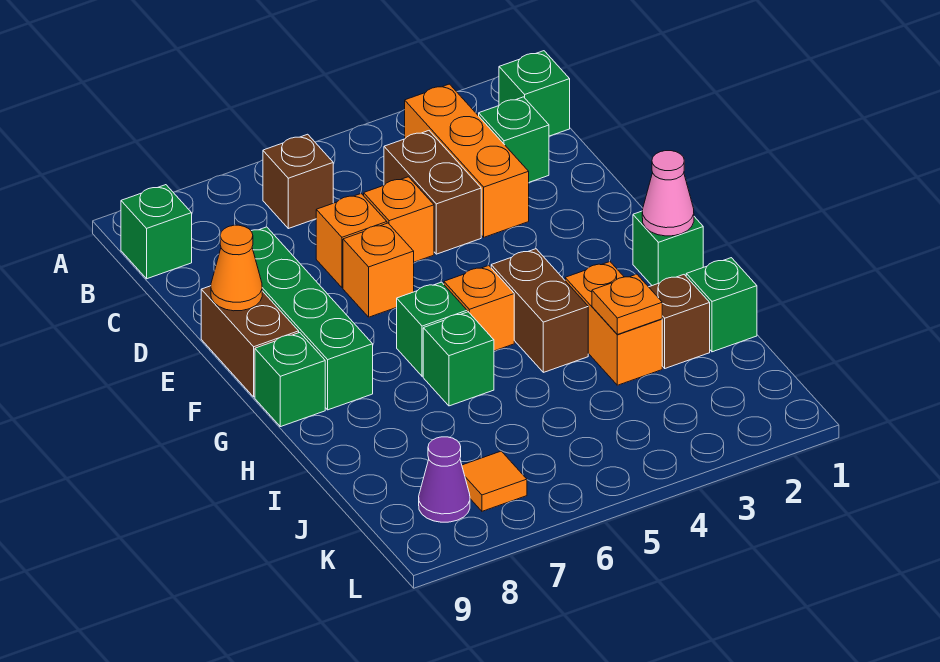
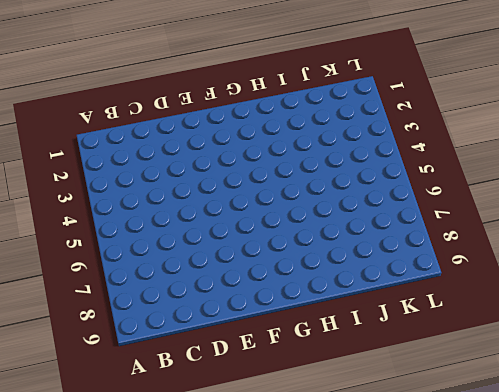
none -> green 1x1 brick [499,51,570,136]
none -> orange 1x3 brick [405,84,529,237]
none -> brown 1x1 brick [263,134,333,229]

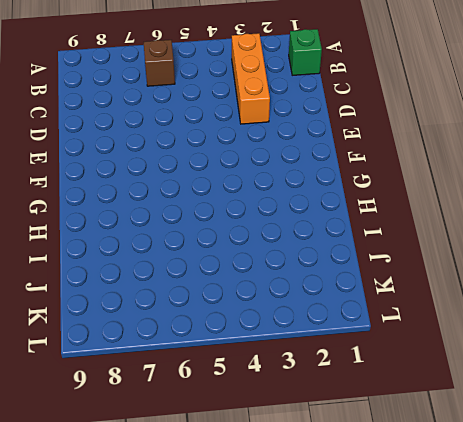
none -> green 1x1 brick [121,185,192,279]
none -> green 1x1 brick [479,97,549,182]
none -> brown 1x2 brick [384,131,481,254]

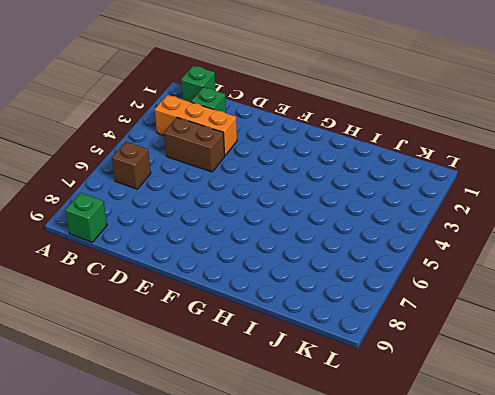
none -> orange 1x1 brick [364,177,434,262]
none -> orange 1x1 brick [316,194,387,288]
none -> green 1x4 brick [251,227,373,410]

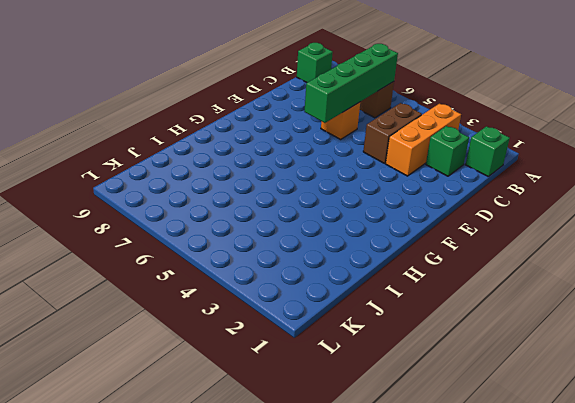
green 1x4 brick [304,44,398,123] -> green 1x4 brick moved to [251,227,373,410]
none -> orange 1x1 brick [364,177,434,262]
none -> orange 1x1 brick [343,223,414,317]
none -> brown 1x2 brick [201,286,299,397]

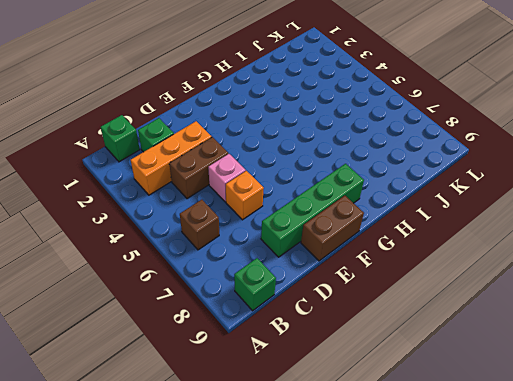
pink 1x1 brick [208,154,246,202] -> orange 1x1 brick [364,177,434,262]
none -> orange 1x1 brick [343,223,414,317]
none -> green 1x1 brick [633,211,703,286]
none -> brown 1x2 brick [491,249,588,372]

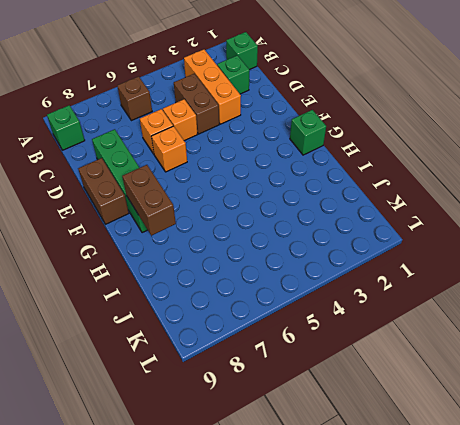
brown 1x2 brick [122,165,176,236] -> brown 1x2 brick moved to [491,249,588,372]
none -> orange 1x1 brick [444,266,514,351]
none -> green 1x1 brick [397,282,467,376]
none -> green 1x1 brick [255,333,325,427]

